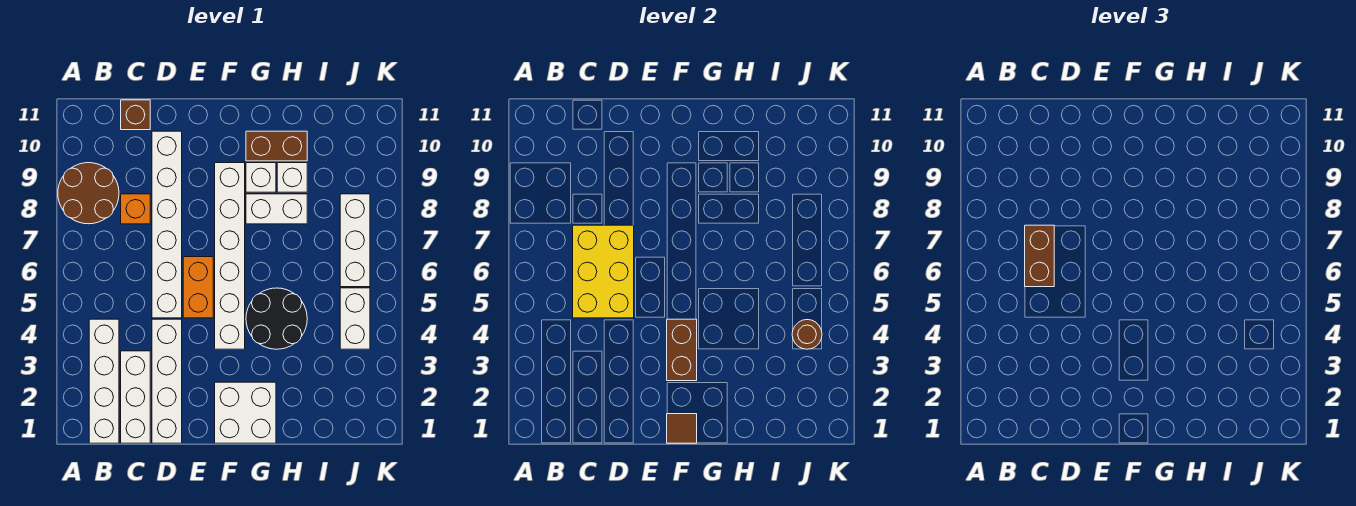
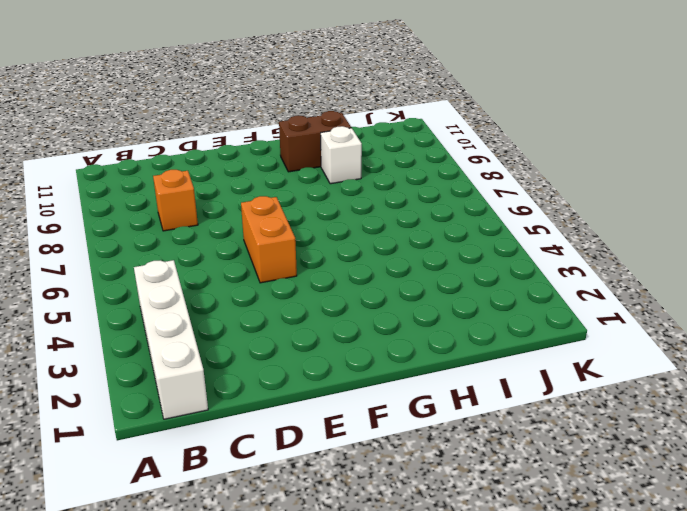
none -> brown 2x2 round brick [58,163,119,224]
none -> white 1x3 brick [121,351,150,443]
none -> brown 1x1 brick [121,100,150,130]

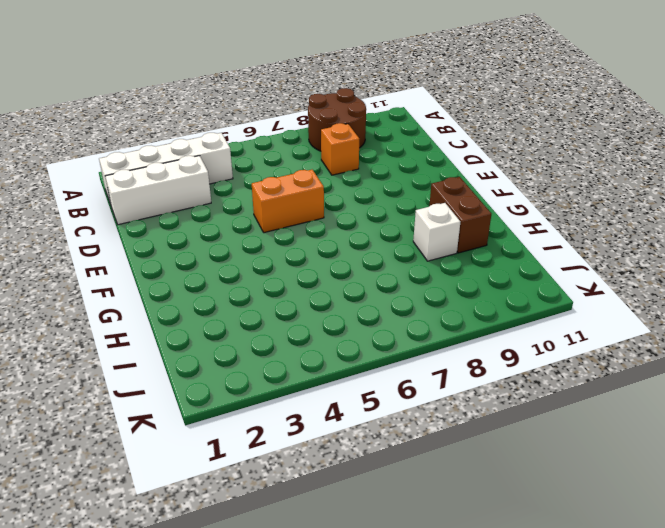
none -> brown 1x1 brick [121,100,150,130]
none -> white 1x4 brick [152,319,182,443]
none -> white 1x6 brick [152,131,182,318]

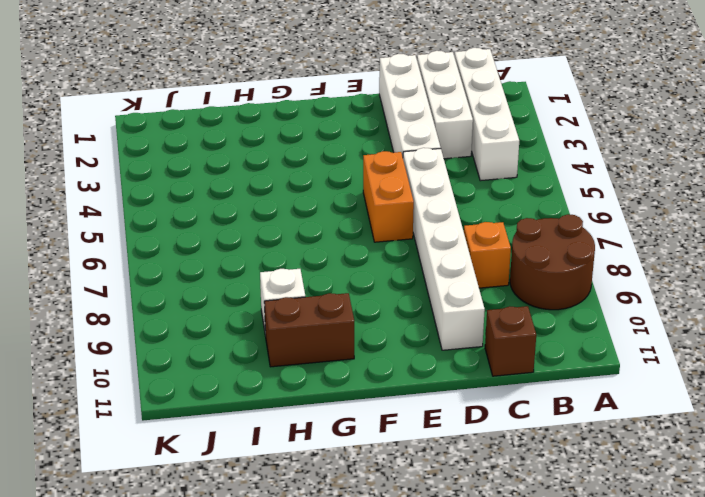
none -> white 2x2 brick [215,382,276,443]
none -> white 1x6 brick [215,163,245,349]
none -> black 2x2 round brick [246,288,307,349]

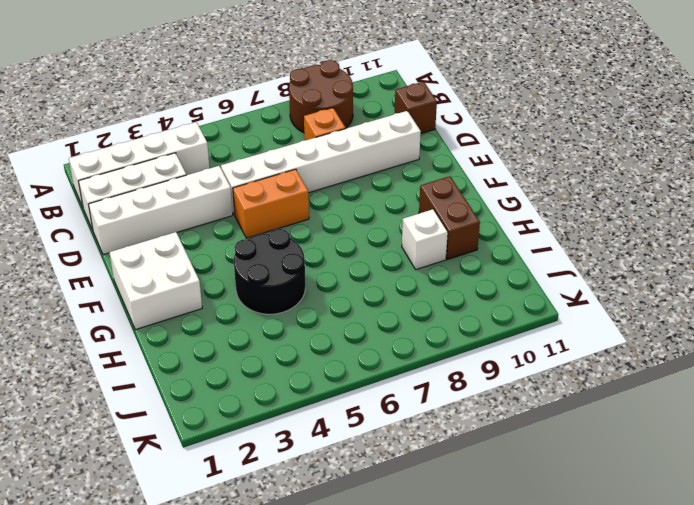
none -> white 1x6 brick [215,163,245,349]
none -> white 1x2 brick [246,194,307,224]
none -> white 1x1 brick [246,163,276,192]

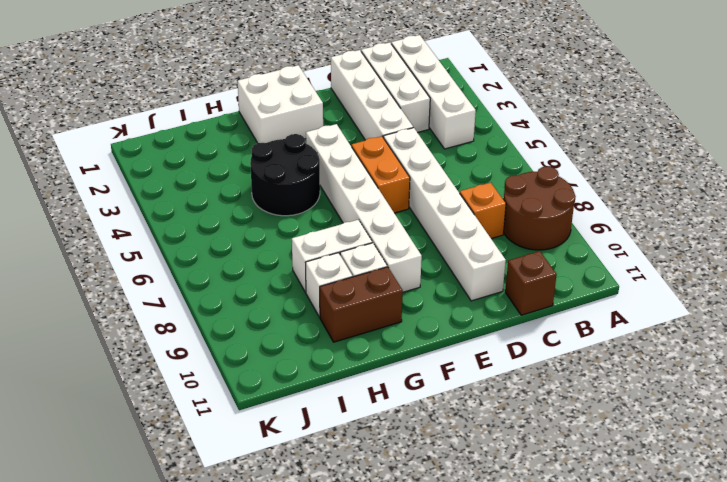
none -> white 1x2 brick [340,288,370,349]
none -> white 1x3 brick [340,194,370,287]
none -> yellow 2x3 brick [573,225,634,318]

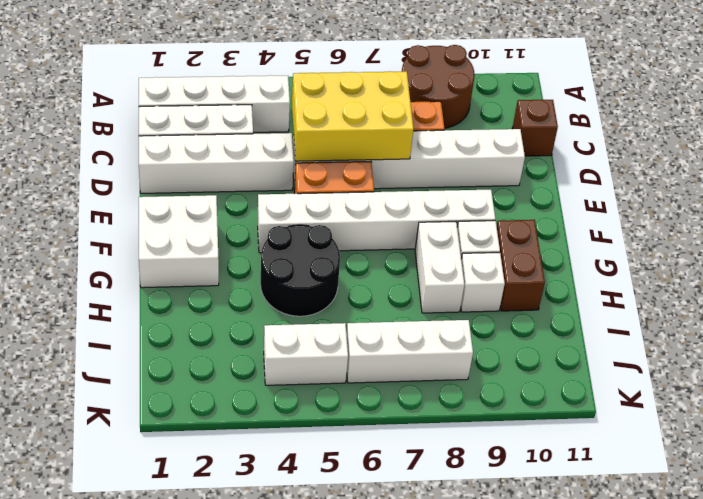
none -> brown 1x1 tile [667,414,697,443]
none -> brown 1x2 brick [667,319,697,381]
none -> brown 1x1 round brick [792,320,822,349]

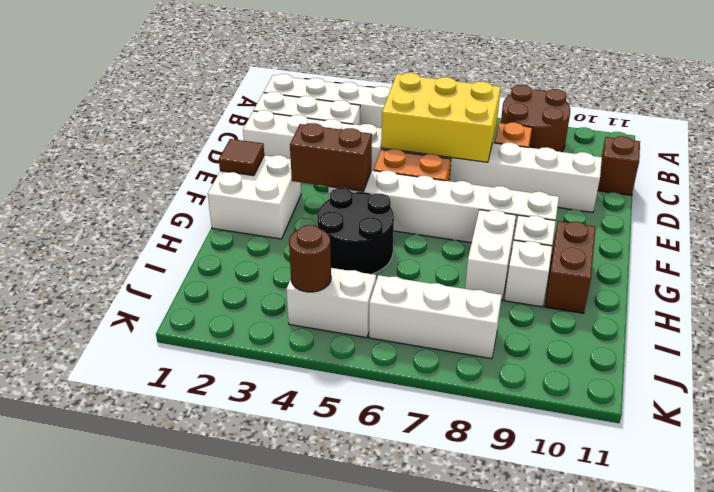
none -> brown 1x2 brick [1025,225,1054,287]

